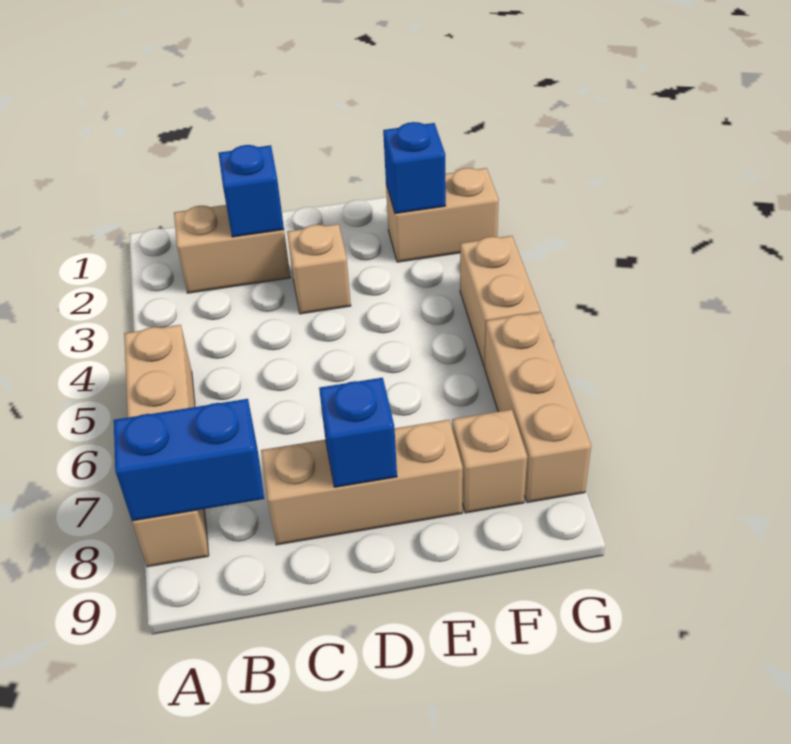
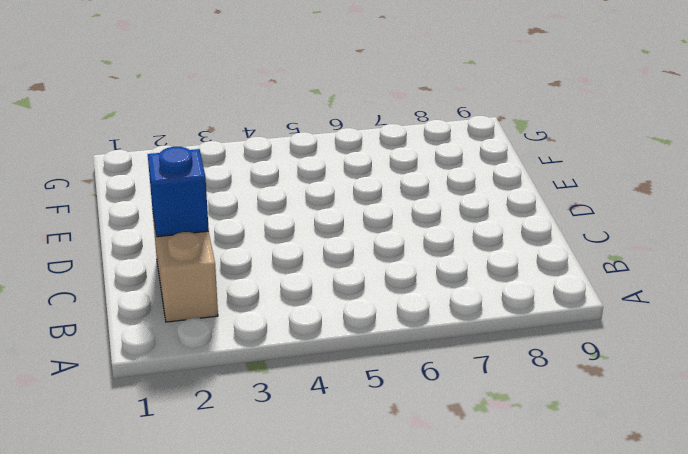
none -> tan 1x4 brick [124,325,209,567]
none -> tan 1x3 brick [261,420,463,545]
none -> tan 1x1 brick [287,224,351,314]

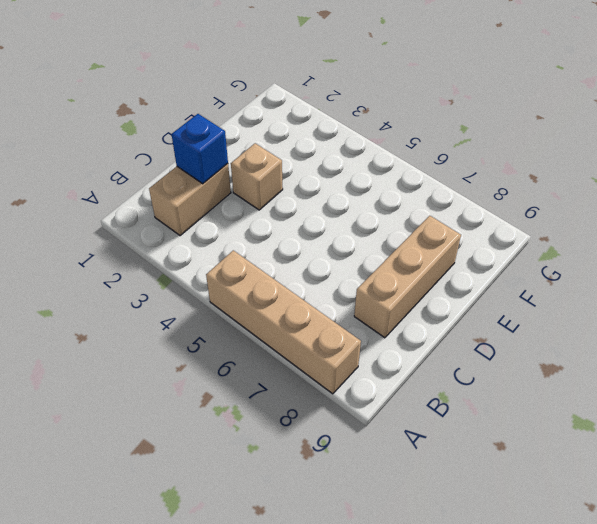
none -> tan 1x2 brick [386,168,499,262]
none -> tan 1x1 brick [452,410,527,513]
none -> tan 1x2 brick [460,236,540,367]

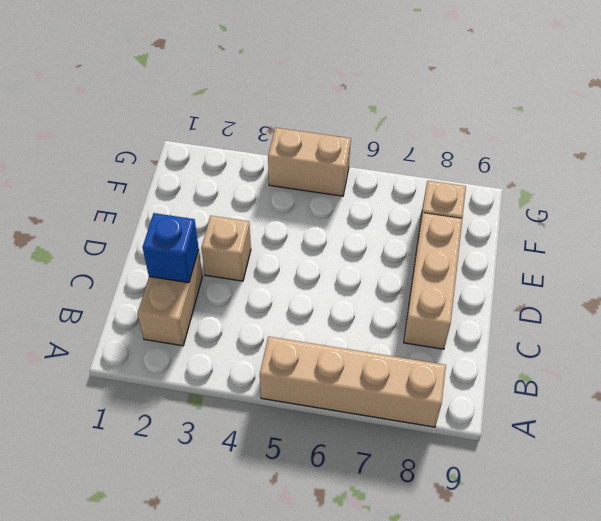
none -> tan 1x2 brick [386,168,499,262]
none -> tan 1x3 brick [485,312,591,502]
none -> blue 1x2 brick [114,399,264,521]

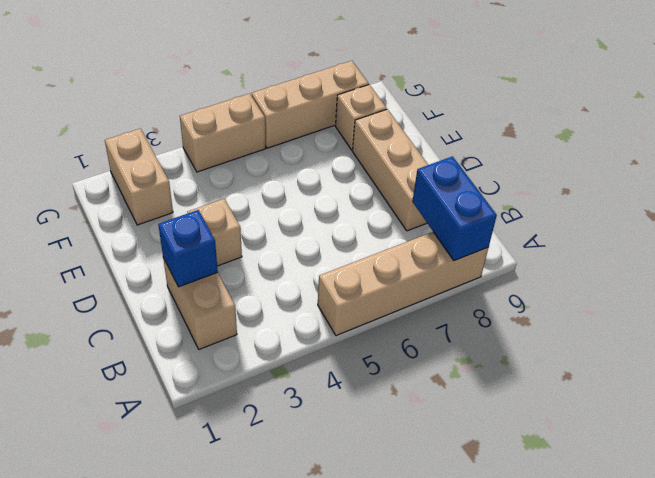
none -> blue 1x1 brick [319,378,397,487]
none -> blue 1x1 brick [383,122,446,214]

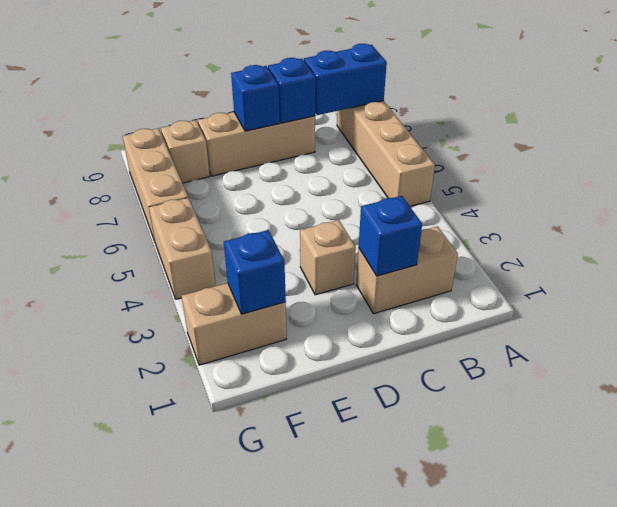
blue 1x1 brick [268,58,315,123] -> none

